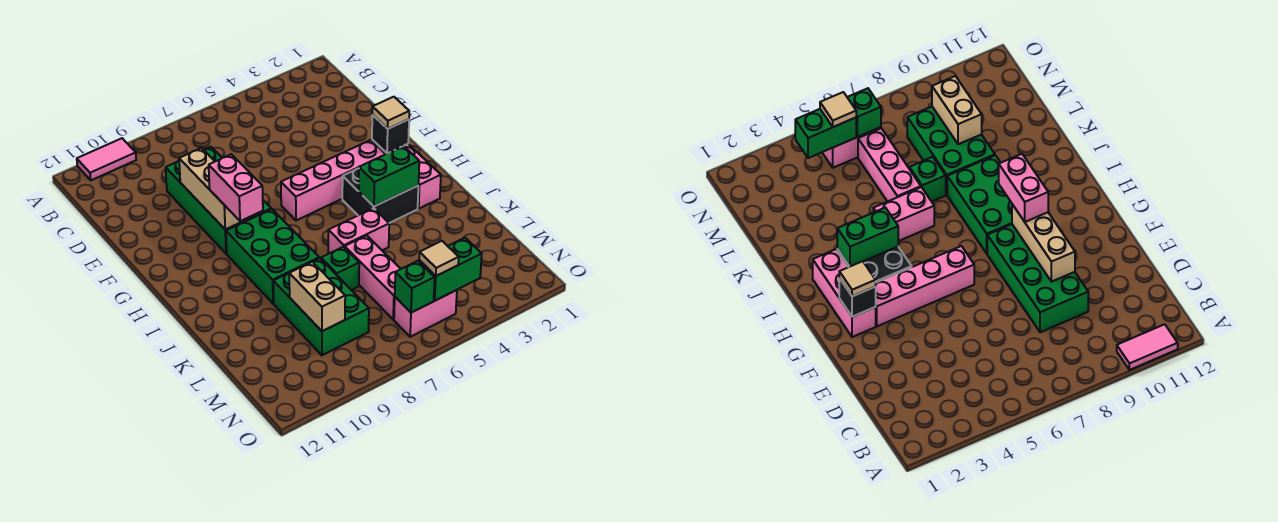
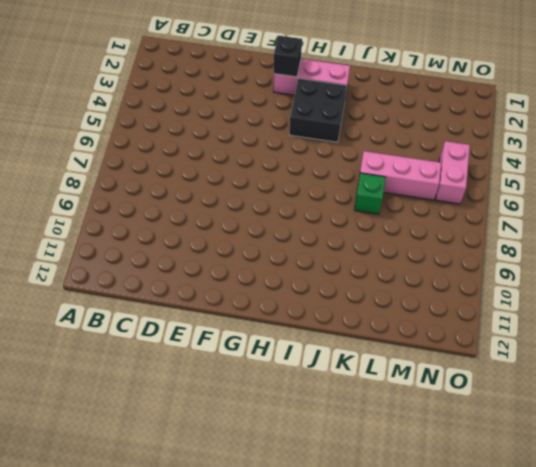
none -> pink 1x2 tile [77,138,136,180]
none -> green 2x4 brick [166,147,271,254]
none -> pink 1x4 brick [281,140,385,221]

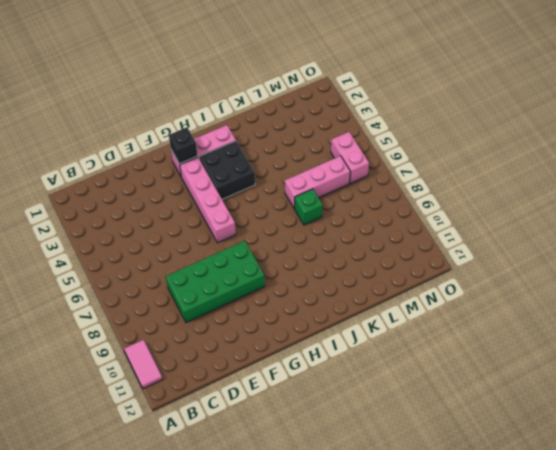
none -> green 2x3 brick [226,209,319,304]
none -> pink 1x2 brick [328,208,389,254]
none -> green 2x3 brick [273,258,369,355]

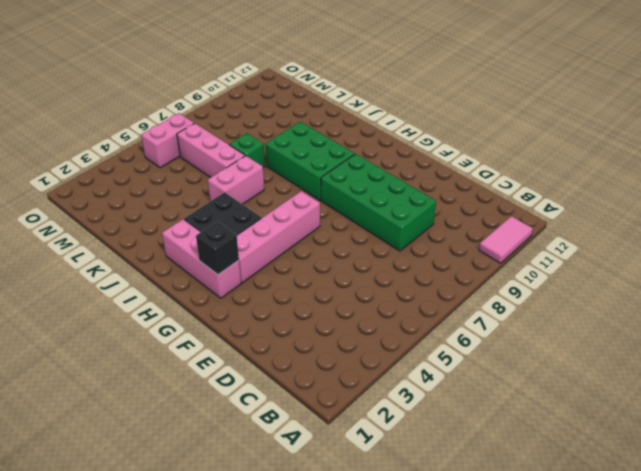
none -> green 2x3 brick [273,258,369,355]
none -> tan 1x3 brick [179,148,248,230]
none -> green 1x2 brick [359,146,419,206]

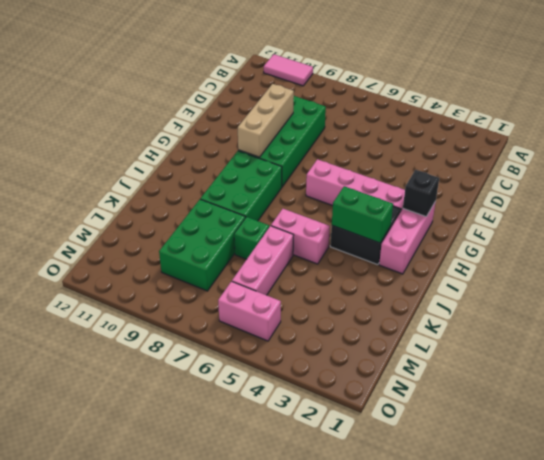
none -> tan 1x2 brick [289,262,345,331]
none -> green 1x2 brick [419,238,482,301]
none -> green 1x1 brick [395,261,435,313]

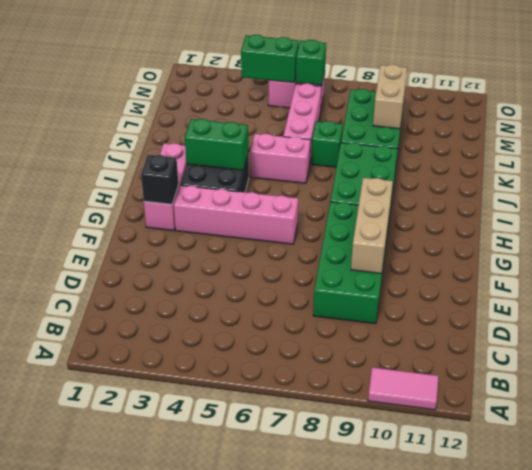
none -> tan 1x1 tile [372,97,409,129]
none -> pink 1x2 brick [209,154,263,221]
none -> tan 1x1 tile [419,241,459,276]

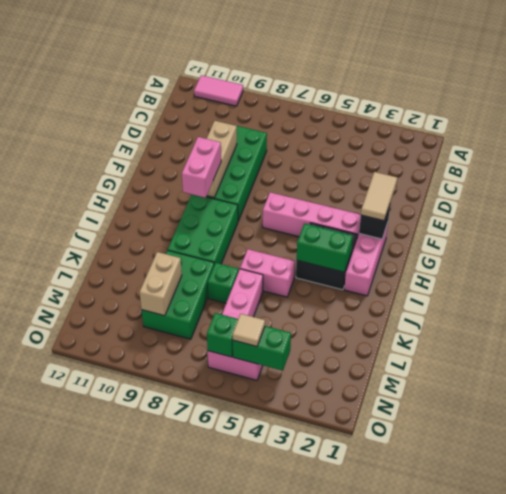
tan 1x2 tile [361,172,397,221] -> tan 1x1 tile [372,97,409,129]

